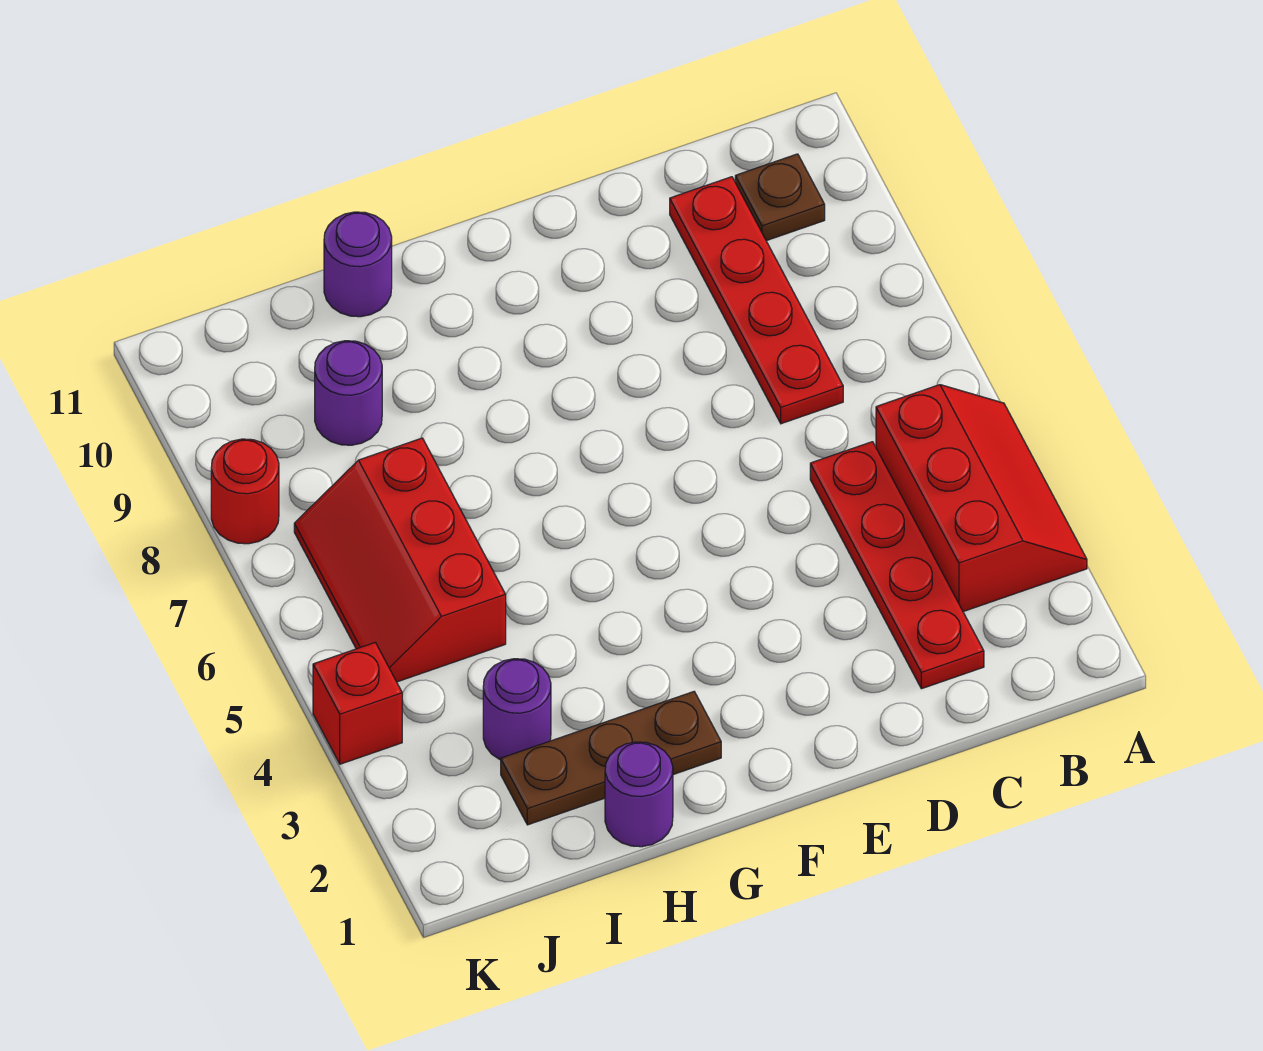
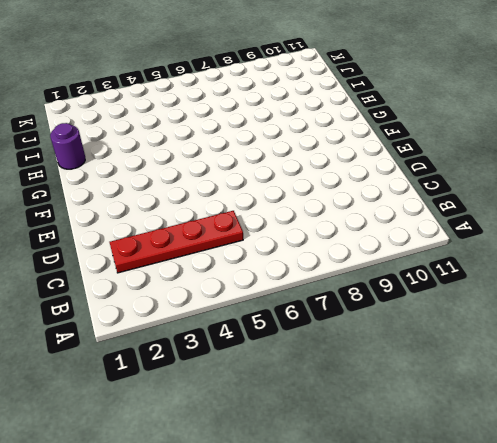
none -> red 2x3 slope [876,385,1087,612]
none -> brown 1x1 plate [735,154,825,241]
none -> red 1x4 plate [670,177,843,424]

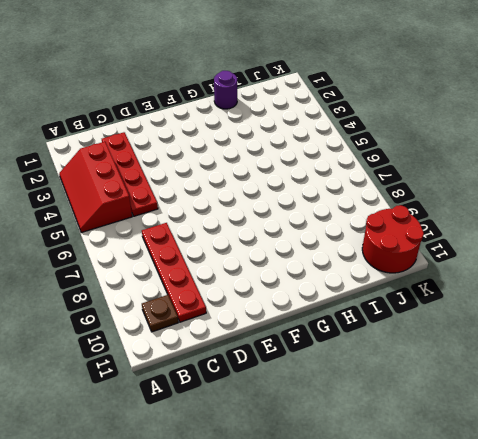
red 2x2 round brick [362,205,424,273] -> none
none -> brown 1x3 plate [501,692,721,825]
none -> purple 1x1 round brick [324,212,392,317]
none -> purple 1x1 round brick [483,659,551,760]

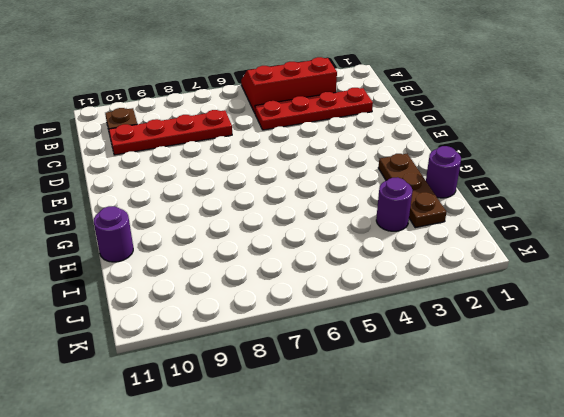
none -> red 2x3 slope [294,438,506,682]
none -> purple 1x1 round brick [315,341,382,445]
none -> red 1x1 brick [313,643,402,764]

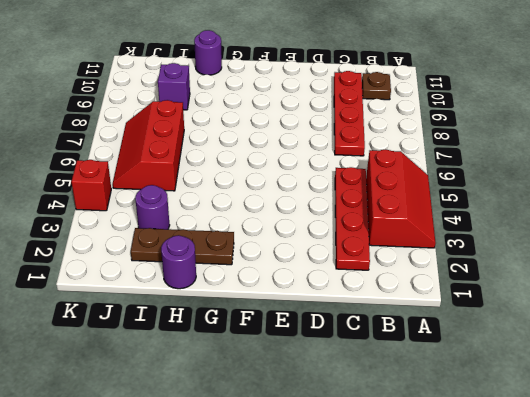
purple 1x1 brick [158,63,190,110] -> purple 1x1 round brick [315,341,382,445]
none -> red 1x1 round brick [211,439,279,544]

